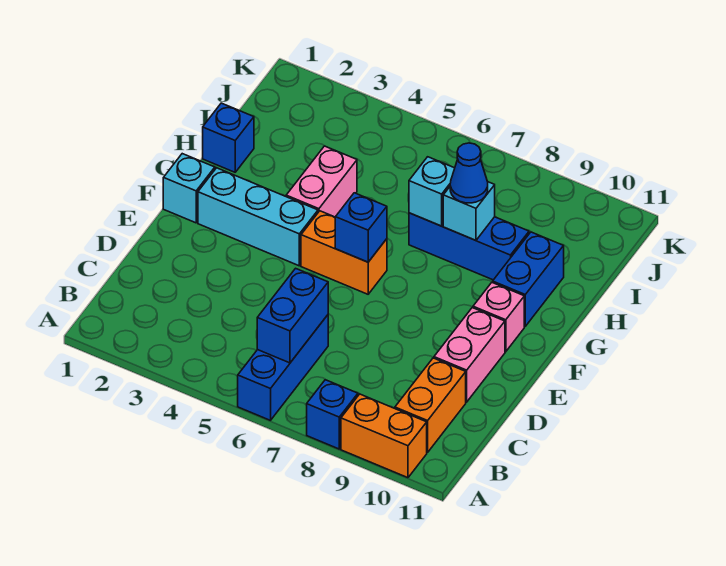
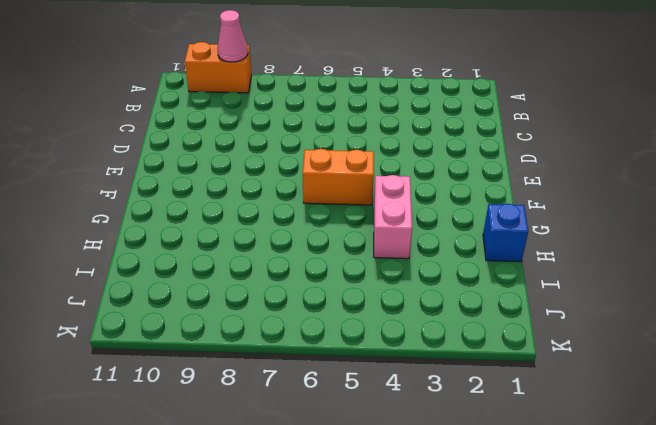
pink 1x1 cone [218,10,248,62] -> none
none -> blue 1x3 brick [238,315,328,420]
none -> blue 1x1 brick [307,380,358,449]
none -> orange 1x2 brick [395,358,466,452]

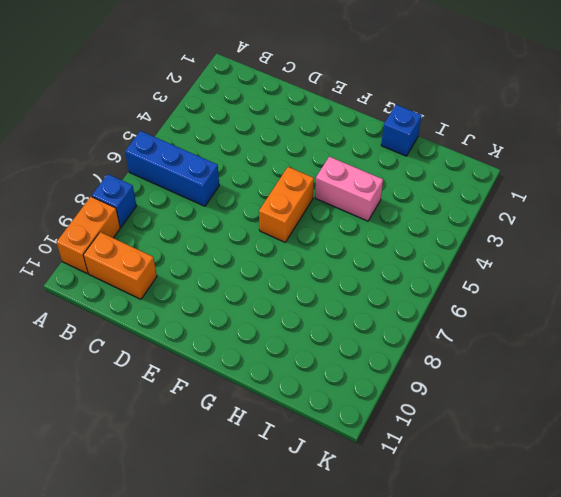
none -> pink 1x2 brick [434,308,505,402]
none -> cyan 1x1 brick [163,154,215,223]
none -> cyan 1x3 brick [198,168,318,266]

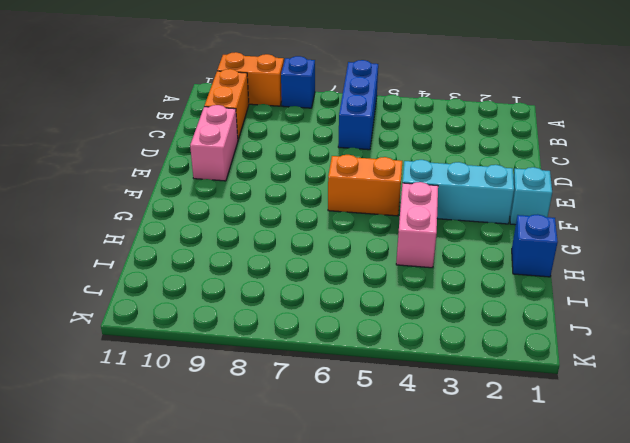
none -> pink 1x1 brick [473,282,524,352]
none -> blue 1x2 brick [493,232,564,326]
none -> blue 1x3 brick [409,213,529,280]

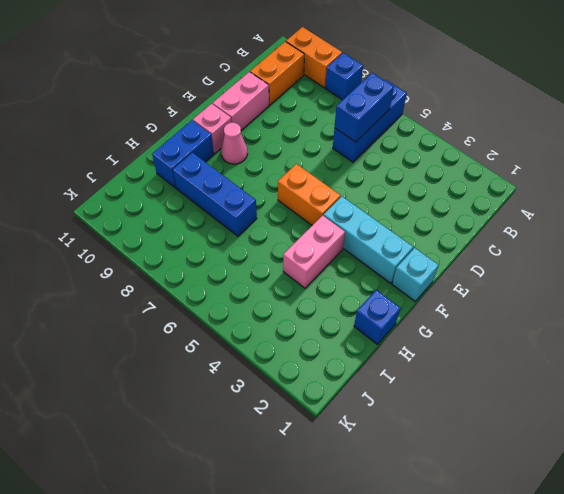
pink 1x1 cone [221,123,248,164] -> none
none -> blue 1x1 brick [335,193,387,262]
none -> cyan 1x1 brick [409,157,455,226]
none -> cyan 1x1 brick [443,182,495,240]

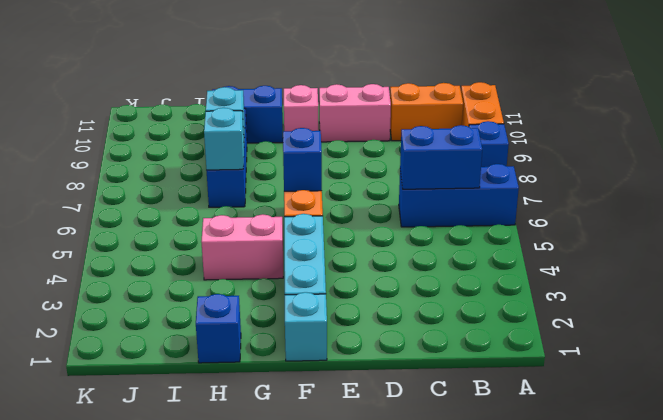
none -> blue 1x1 cone [450,143,488,203]

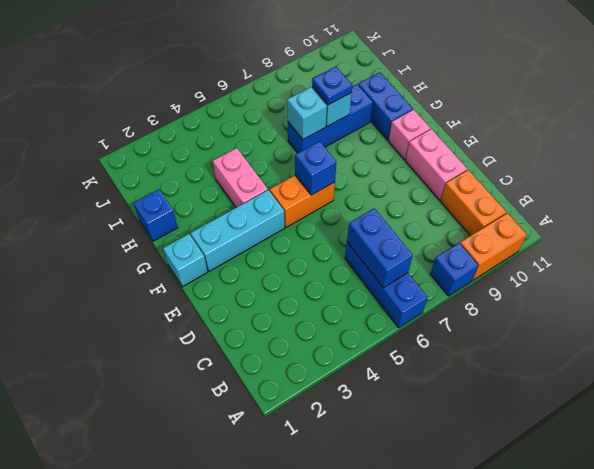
blue 1x1 plate [312,67,352,105] -> blue 1x1 cone [450,143,488,203]

